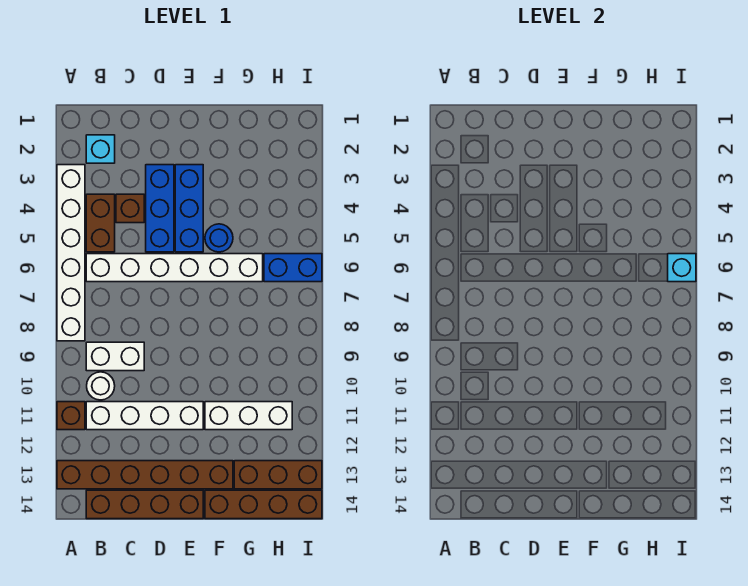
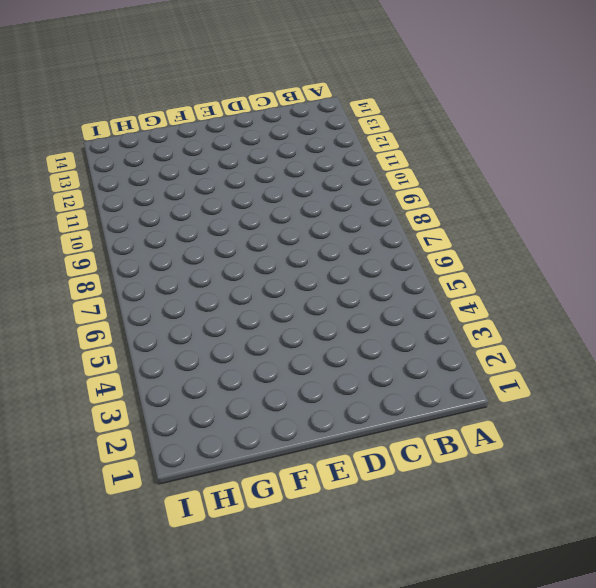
none -> white 1x6 brick [57,165,85,341]
none -> brown 1x1 brick [57,402,85,430]
none -> brown 1x6 brick [57,461,233,489]

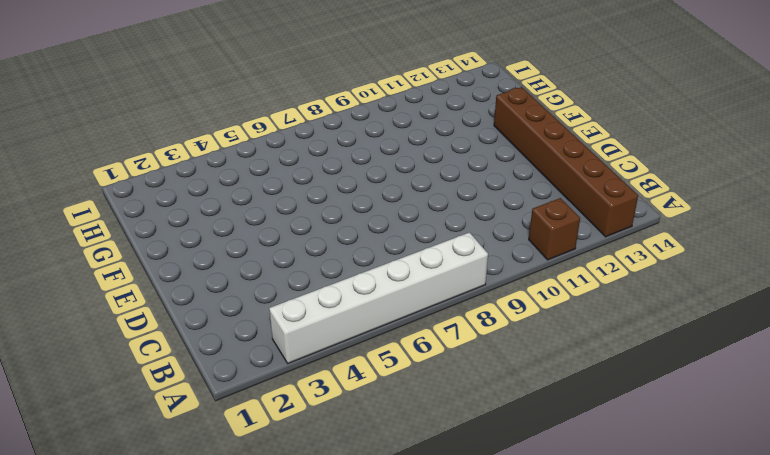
none -> cyan 1x1 brick [86,135,115,163]
none -> brown 1x2 brick [86,194,115,252]
none -> white 1x6 brick [86,254,263,282]

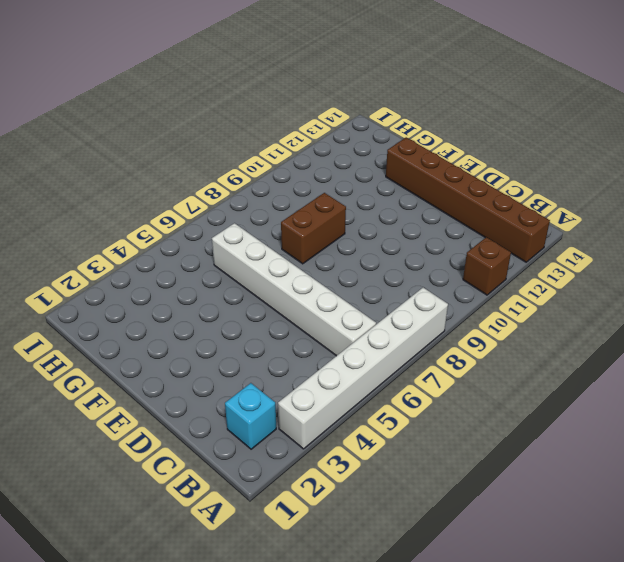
brown 1x2 brick [281,193,346,264] -> brown 1x2 brick moved to [86,194,115,252]
none -> white 1x2 brick [86,342,144,371]
none -> white 1x1 round brick [87,372,115,400]
none -> white 1x4 brick [86,402,203,430]

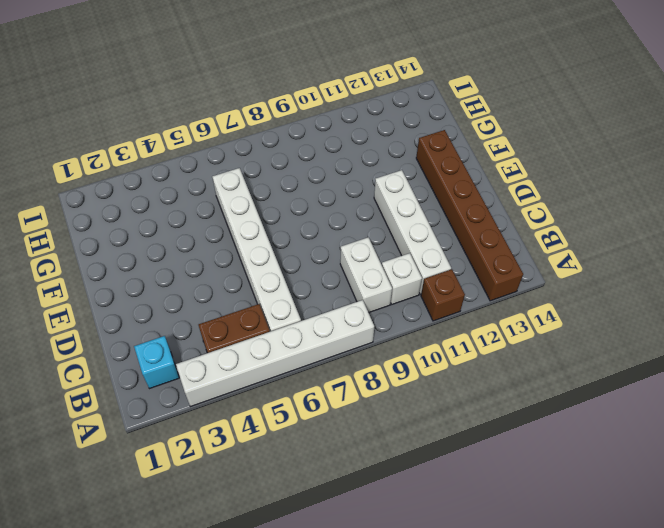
white 1x1 brick [382,253,422,304] -> white 1x1 round brick [87,372,115,400]
none -> brown 1x4 brick [86,490,203,519]
none -> brown 1x1 brick [116,194,144,223]
none -> blue 1x3 brick [146,165,174,252]

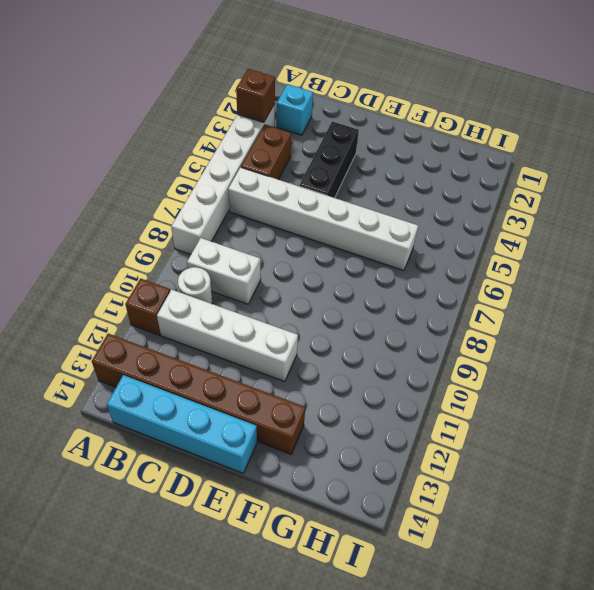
brown 1x1 brick [236,69,275,122] -> brown 1x1 brick moved to [116,194,144,223]
cyan 1x4 brick [107,375,257,473] -> brown 1x4 brick [86,490,203,519]
black 1x3 brick [299,121,359,198] -> blue 1x3 brick [146,165,174,252]
none -> blue 1x3 brick [175,165,203,252]
none -> blue 1x1 round brick [205,224,233,252]
none -> white 1x3 brick [205,402,292,430]

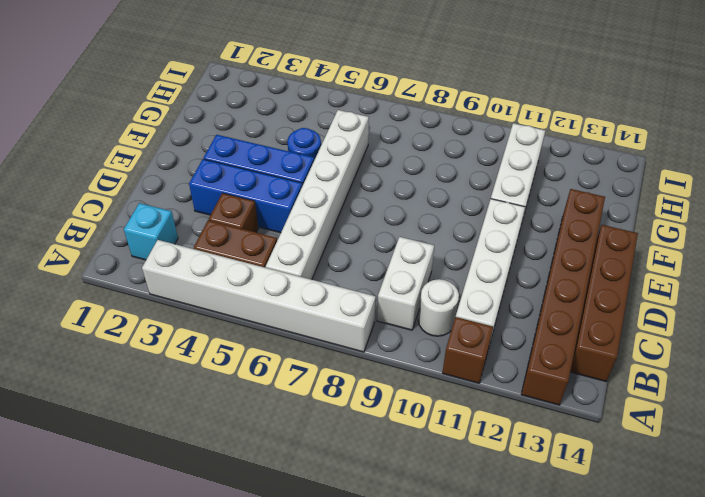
none -> brown 1x4 brick [205,490,322,519]
none -> brown 1x3 brick [234,461,322,489]
none -> blue 1x2 brick [264,254,322,282]

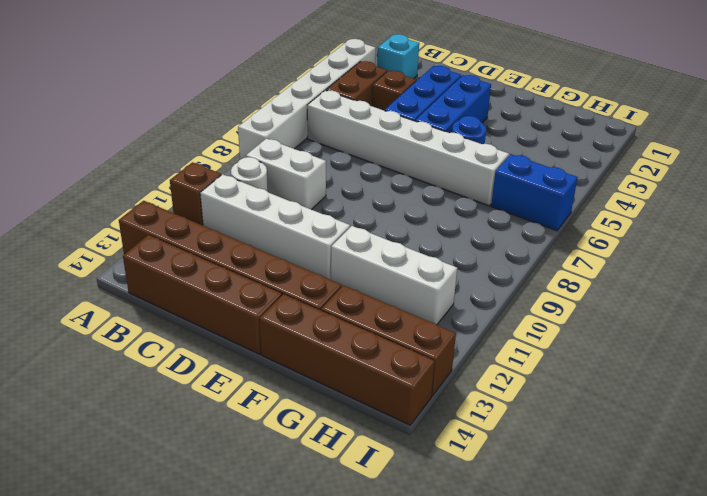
none -> cyan 1x1 brick [668,254,696,282]

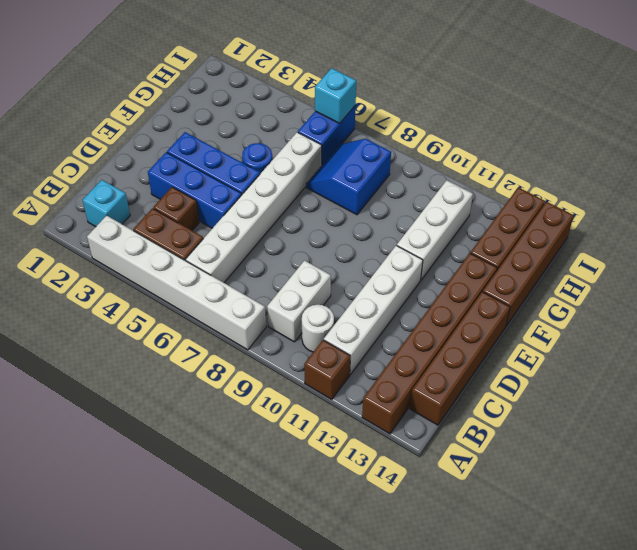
blue 2x2 slope [306,139,391,215] -> none

